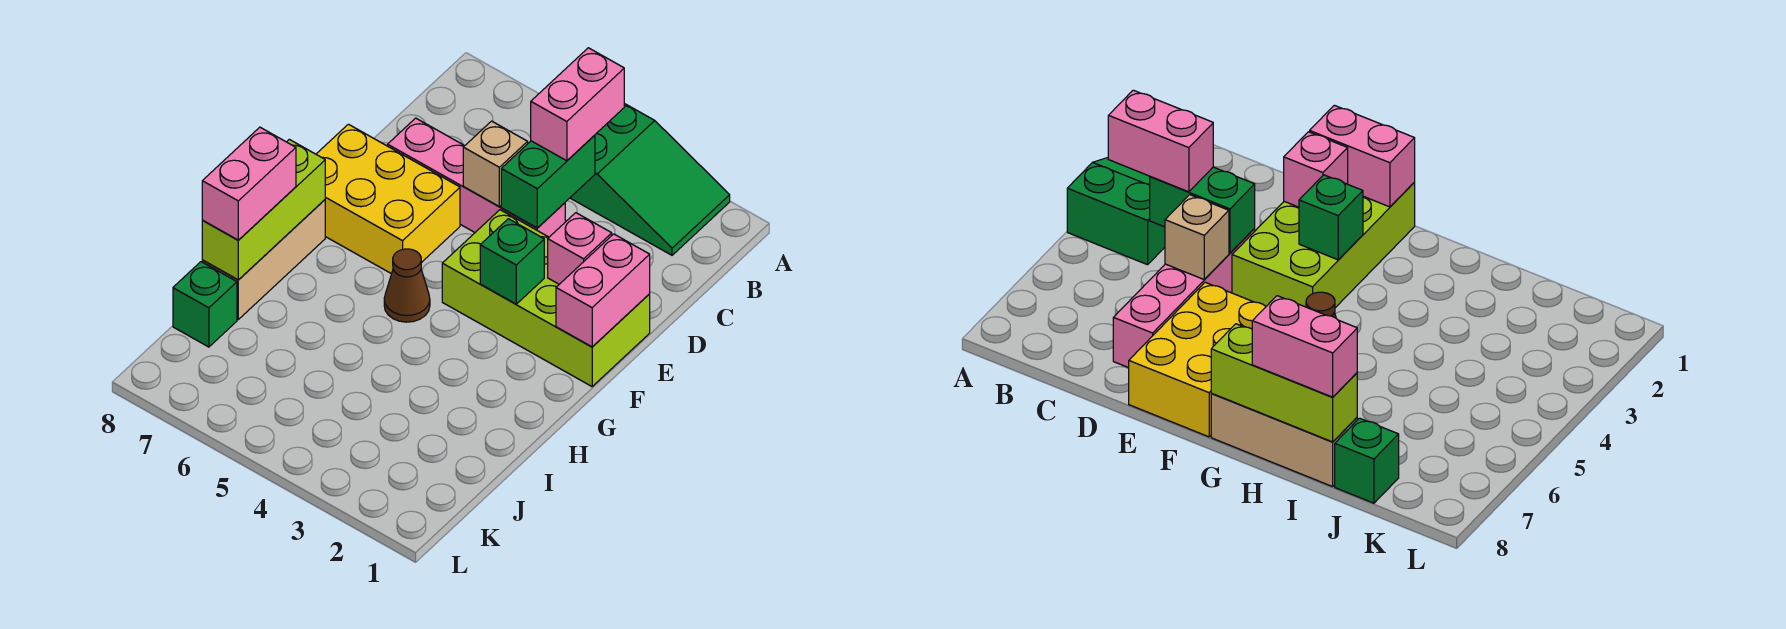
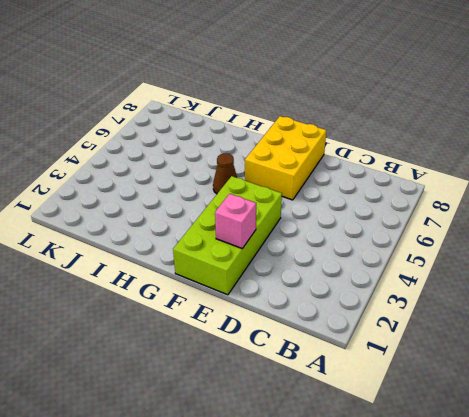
none -> green 2x3 slope [570,103,730,255]
none -> pink 1x4 brick [388,118,565,237]
none -> tan 1x3 brick [202,200,325,319]

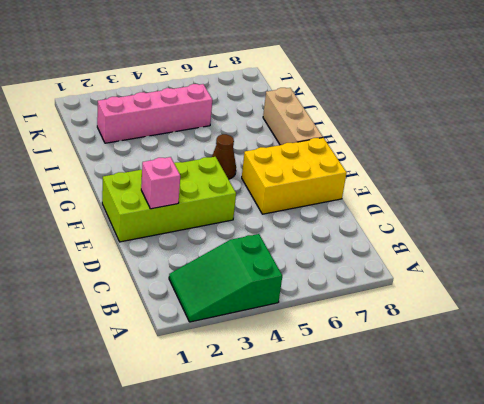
pink 1x4 brick [97,84,212,143] -> pink 1x4 brick moved to [388,118,565,237]
none -> green 1x1 brick [173,262,237,347]
none -> green 1x2 brick [501,135,595,228]
none -> tan 1x1 brick [463,121,528,206]

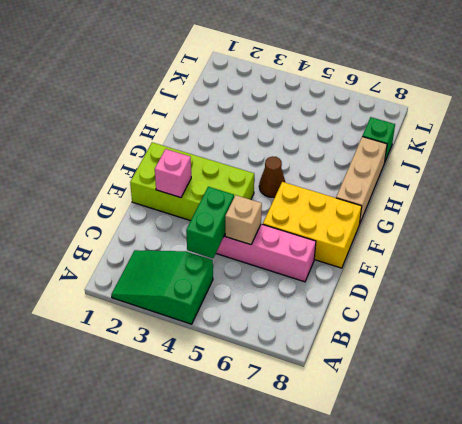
none -> pink 1x2 brick [556,234,650,347]
none -> green 1x1 brick [480,219,544,304]
none -> lime 1x3 brick [202,139,325,280]

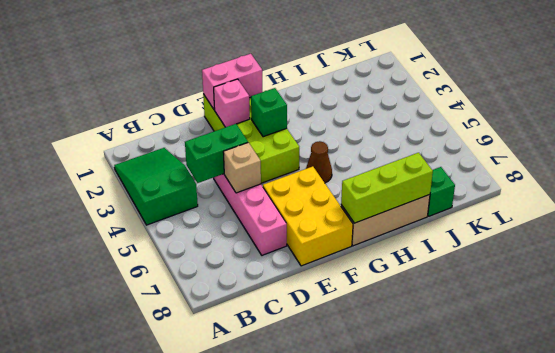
none -> pink 1x2 brick [531,48,624,161]
none -> pink 1x2 brick [202,127,296,240]

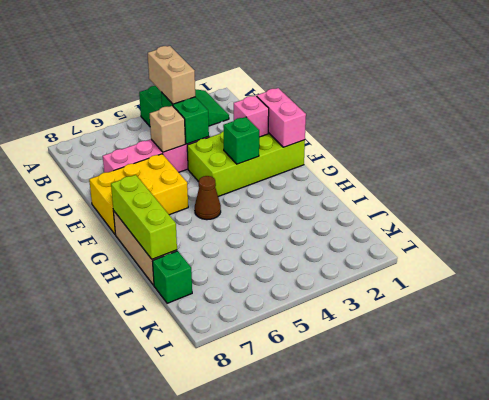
tan 1x2 brick [148,46,195,104] -> pink 1x2 brick [531,48,624,161]
none -> pink 1x2 brick [202,127,296,240]

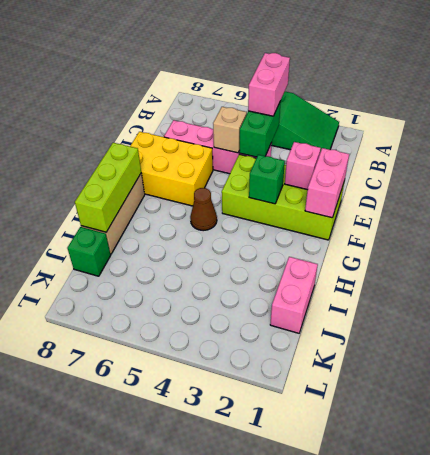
pink 1x2 brick [270,257,318,333] -> pink 1x2 brick moved to [202,127,296,240]

